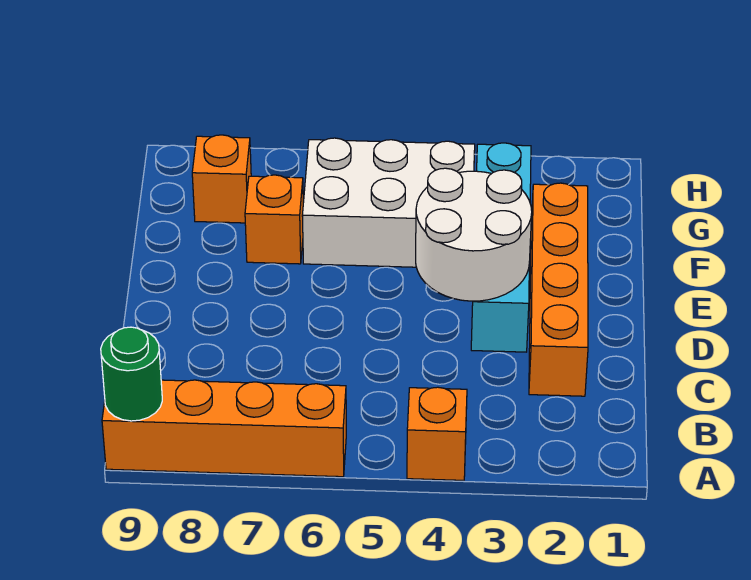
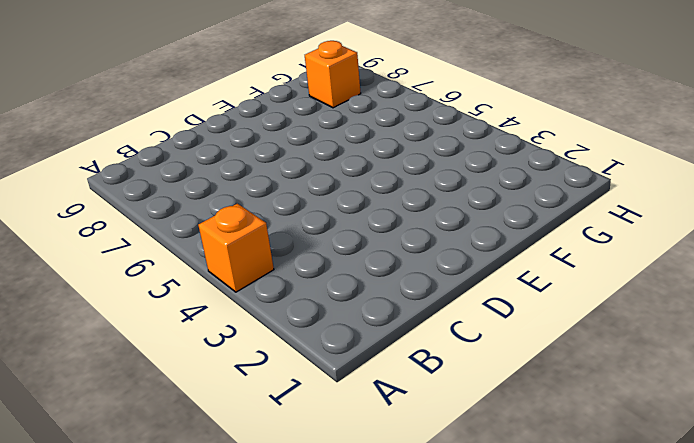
none -> orange 1x4 brick [102,380,346,477]
none -> orange 1x4 brick [529,183,588,396]

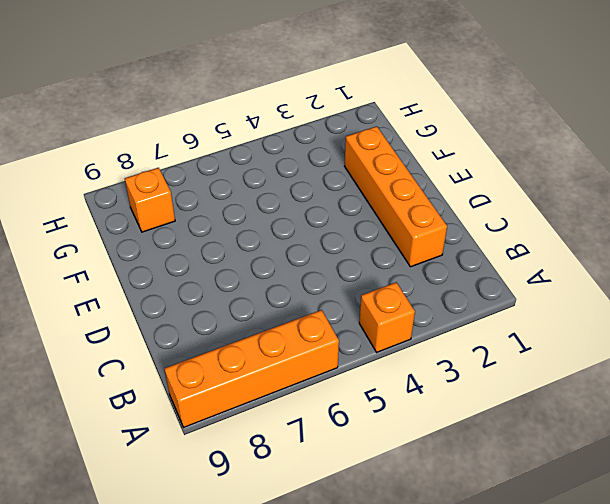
none -> cyan 1x4 brick [471,143,531,352]
none -> white 2x3 brick [302,138,475,267]

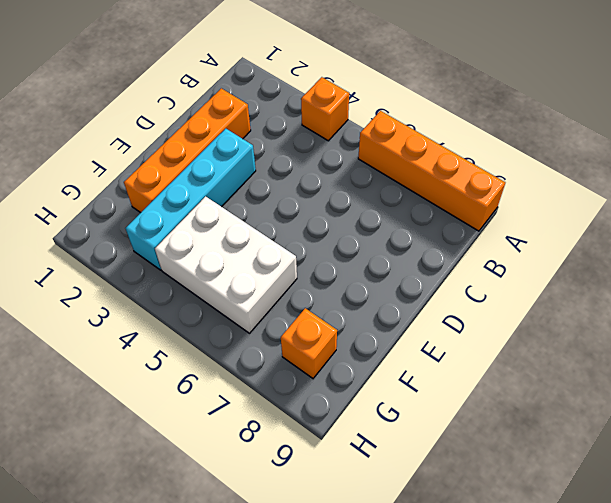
none -> orange 1x1 brick [245,175,303,264]
none -> green 1x1 round brick [101,327,162,421]

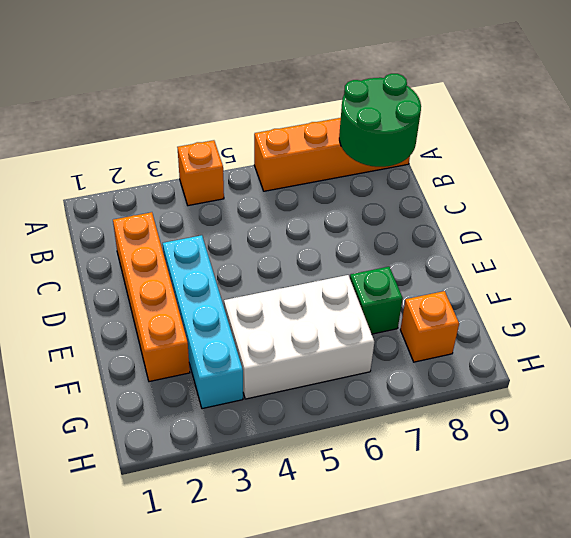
green 2x2 round brick [339,74,421,167] -> green 1x1 round brick [101,327,162,421]
green 1x1 brick [350,267,403,334] -> orange 1x1 brick [245,175,303,264]
none -> white 2x2 round brick [416,168,532,301]

